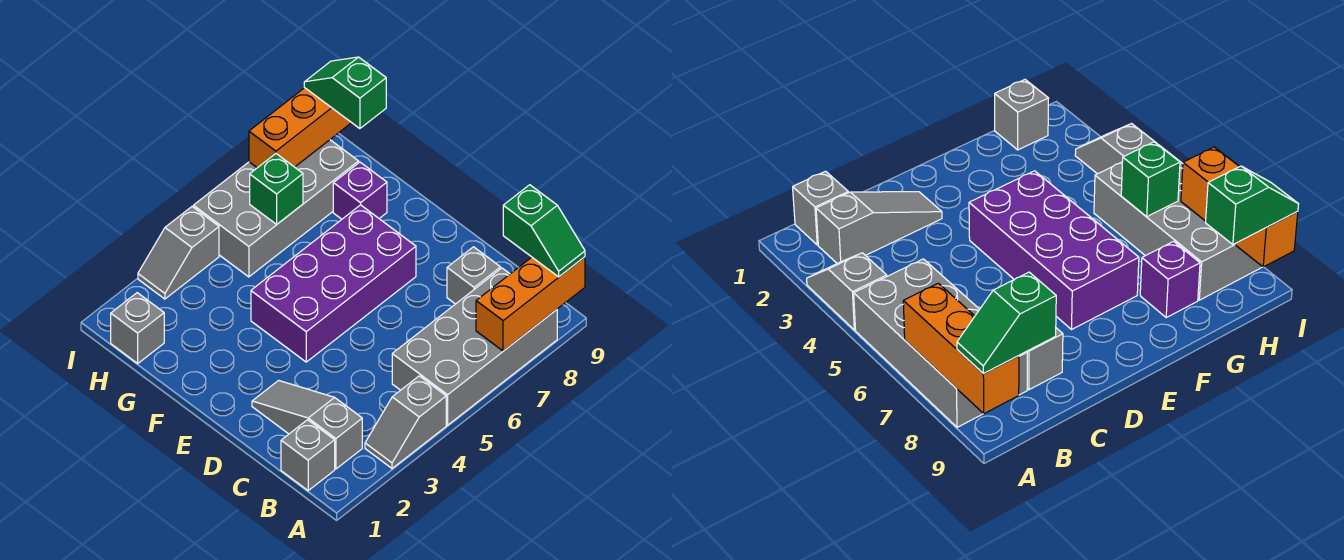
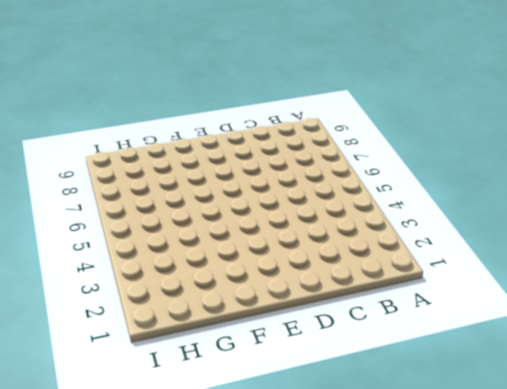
none -> grey 1x2 slope [365,376,446,468]
none -> grey 2x4 brick [392,268,557,425]
none -> grey 1x1 brick [281,420,335,491]

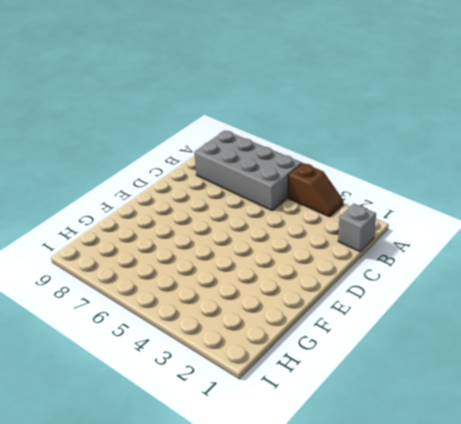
brown 1x2 slope [288,163,343,217] -> grey 1x2 slope [365,376,446,468]
none -> grey 1x3 slope [252,380,362,469]
none -> grey 1x1 brick [447,247,501,304]
none -> purple 2x4 brick [251,205,416,362]

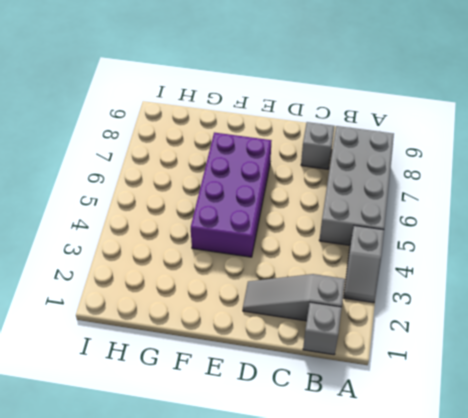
none -> purple 1x1 brick [333,162,387,219]
none -> grey 1x1 brick [111,293,164,363]
none -> grey 2x4 brick [193,140,359,277]

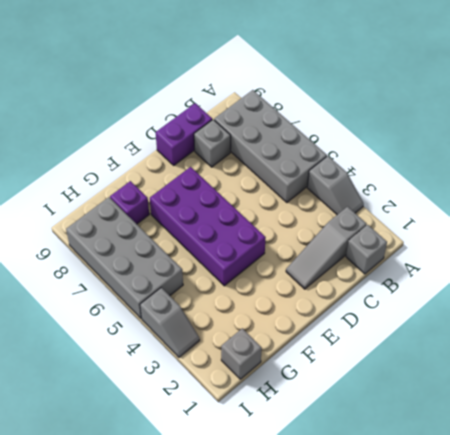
purple 1x2 brick [156,103,212,165] -> none
none -> orange 1x3 brick [476,257,585,351]
none -> green 1x1 brick [250,154,303,224]
none -> orange 1x3 brick [249,88,351,168]

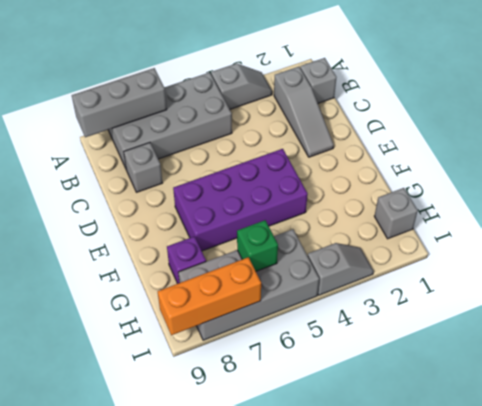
grey 1x3 brick [72,68,167,137] -> orange 1x3 brick [476,257,585,351]
none -> green 1x2 slope [503,185,585,277]
none -> green 1x2 slope [304,57,386,129]

